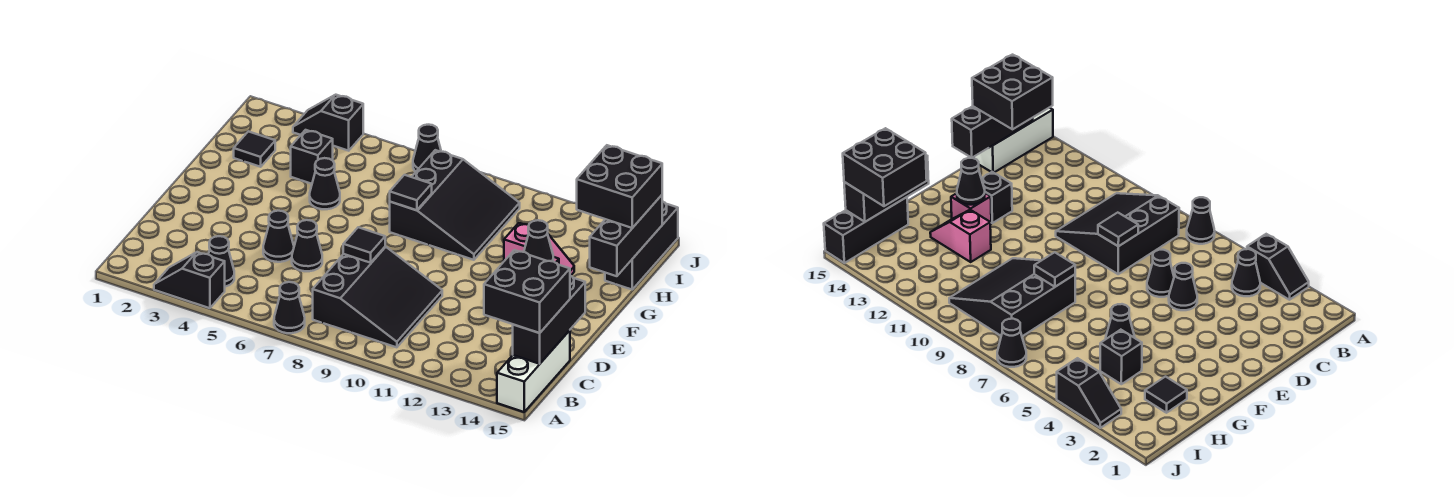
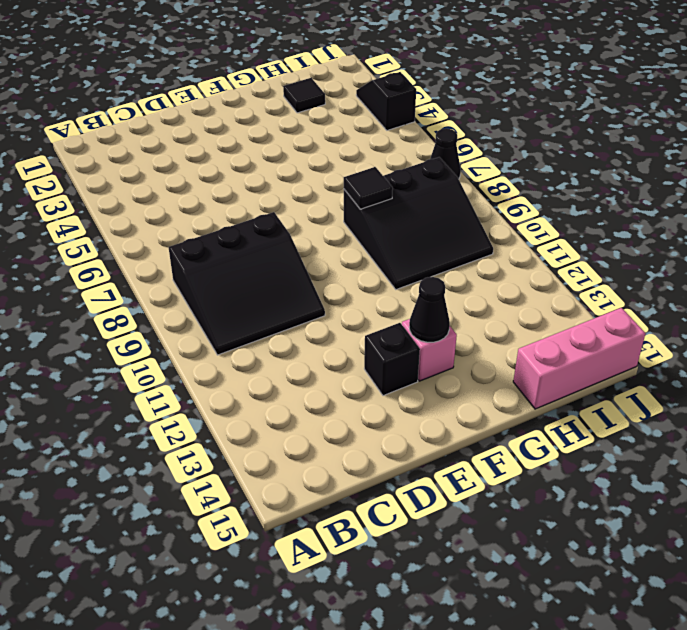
pink 1x3 brick [513,308,645,409] -> black 1x3 brick [605,201,678,289]
none -> black 1x2 slope [154,252,225,308]
none -> black 1x1 cone [274,282,305,333]
none -> white 1x3 brick [497,330,570,412]

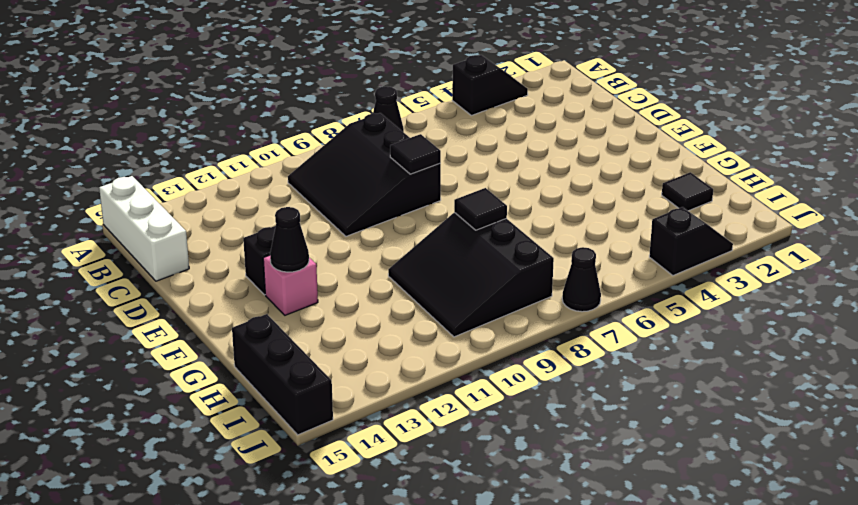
none -> black 1x1 cone [209,236,234,287]
none -> black 1x1 cone [263,211,294,262]
none -> black 1x1 cone [292,220,322,271]

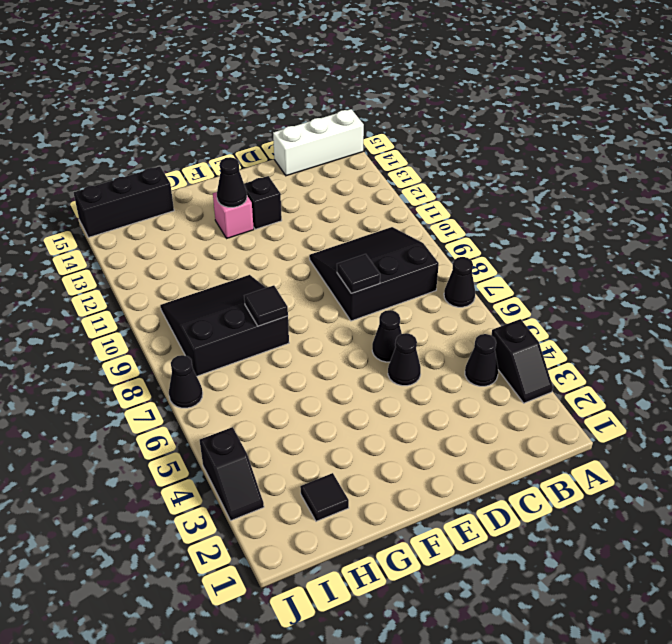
none -> black 1x1 cone [310,158,340,209]
none -> pink 1x2 slope [504,223,574,276]
none -> black 1x1 brick [291,130,333,184]

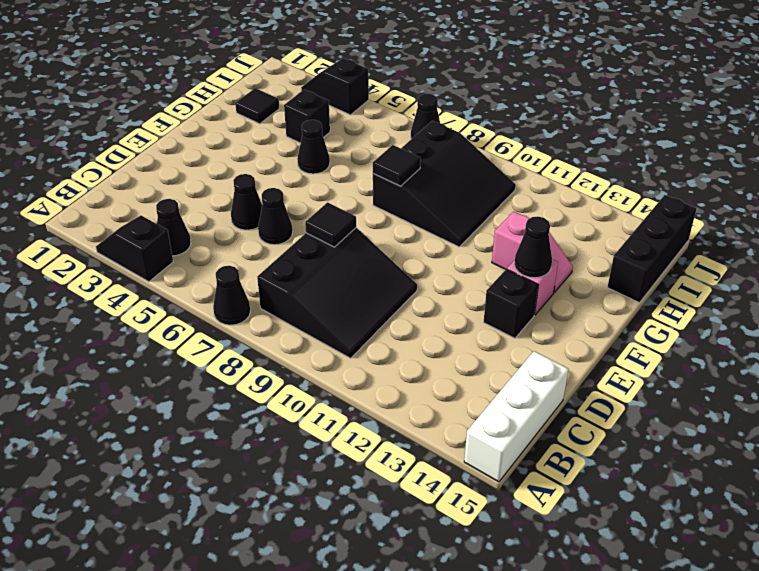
none -> black 1x3 brick [513,276,585,364]
none -> black 1x3 brick [590,195,662,276]
none -> black 2x2 brick [484,250,570,333]

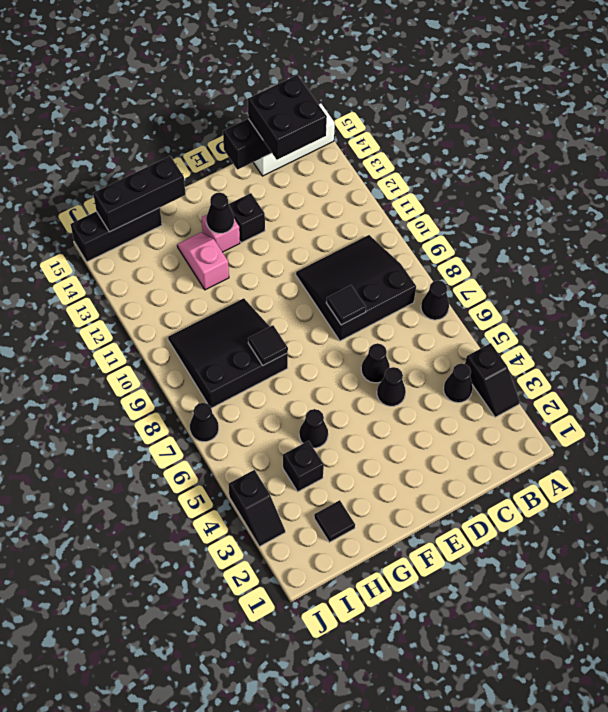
none -> black 2x2 brick [577,145,662,228]

